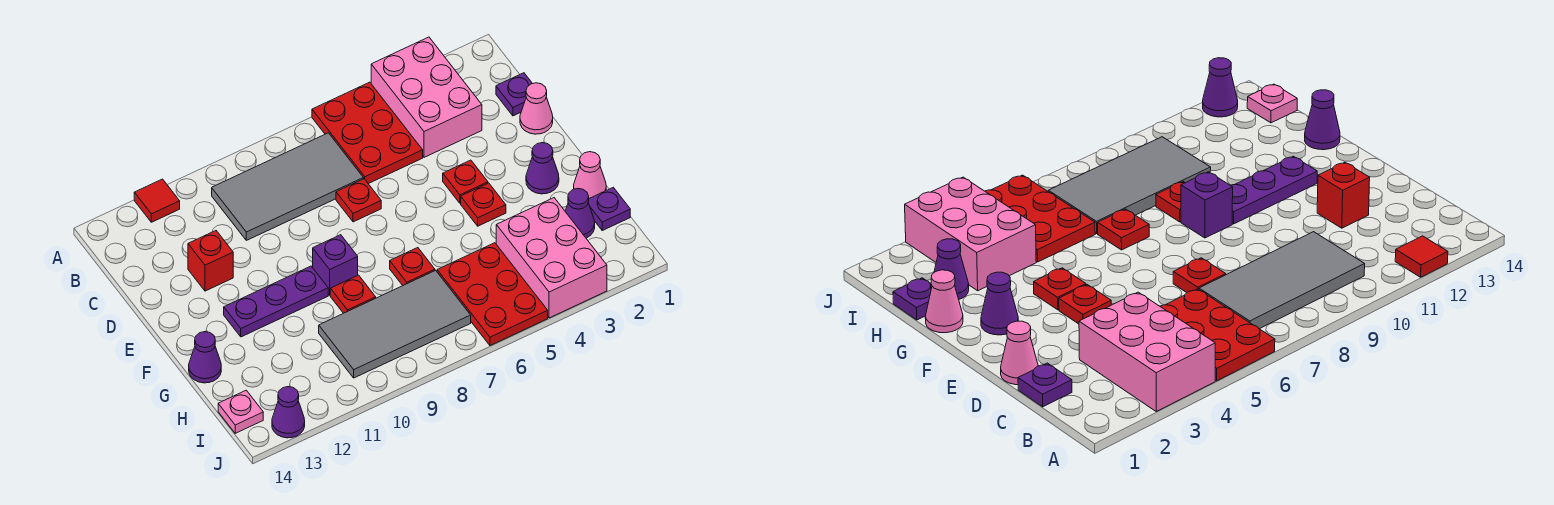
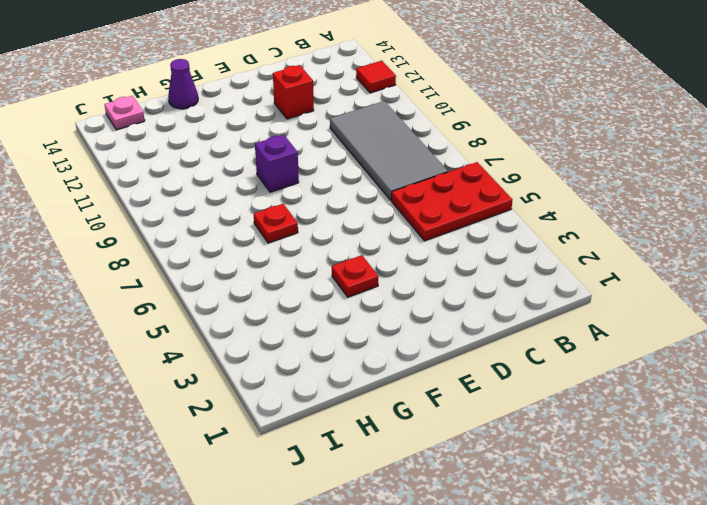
none -> pink 2x3 brick [371,37,482,157]
none -> purple 1x1 plate [496,73,533,116]
none -> pink 1x1 cone [520,83,553,134]

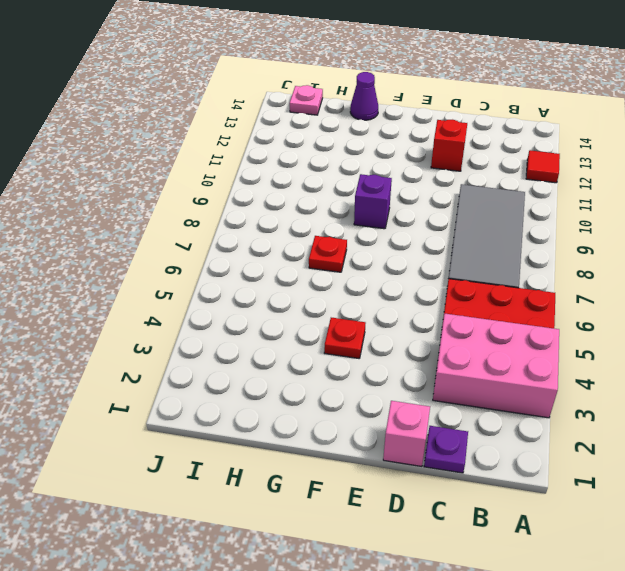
pink 1x1 brick [383,401,430,466] -> pink 1x1 cone [520,83,553,134]
none -> red 1x1 plate [336,179,381,222]
none -> red 1x1 plate [443,160,488,203]
none -> purple 1x1 cone [526,143,559,194]

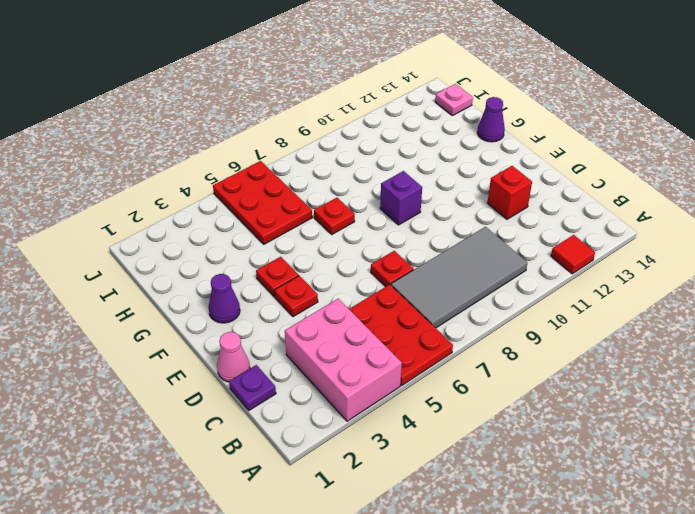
none -> purple 1x3 plate [224,266,328,337]
none -> pink 1x1 cone [574,152,606,198]
none -> red 1x1 plate [330,275,376,313]

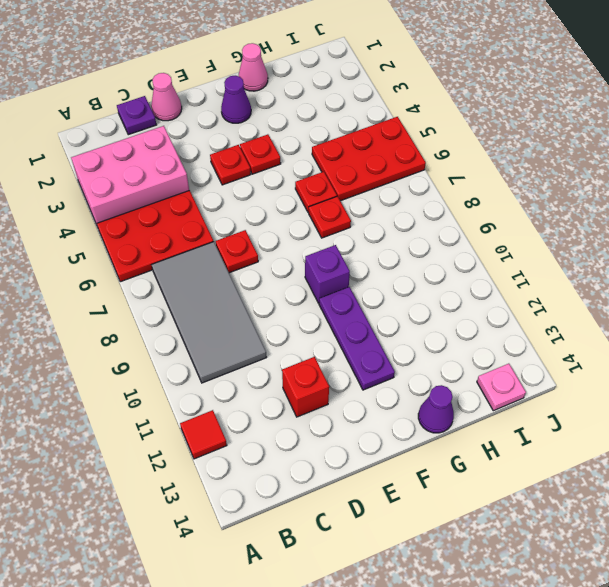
red 1x1 plate [295,172,337,213] -> red 1x1 plate moved to [330,275,376,313]
none -> purple 1x1 plate [588,187,630,230]
none -> purple 1x1 cone [565,189,595,238]
none -> pink 2x3 brick [496,198,607,318]

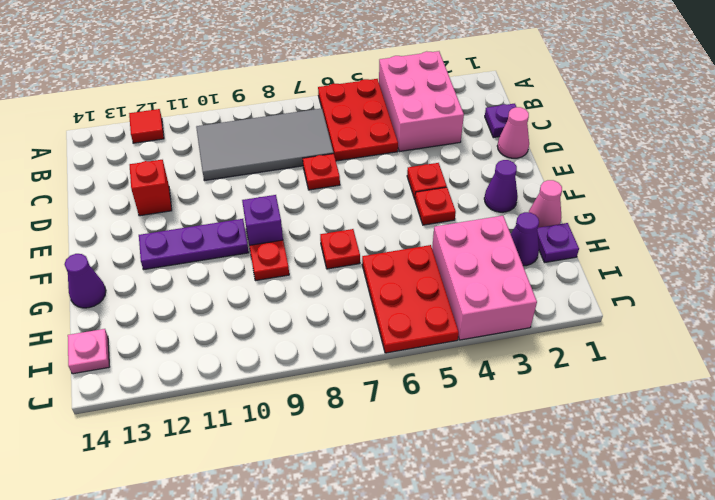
none -> grey 2x4 tile [319,270,471,378]
none -> purple 1x1 cone [272,387,305,438]

